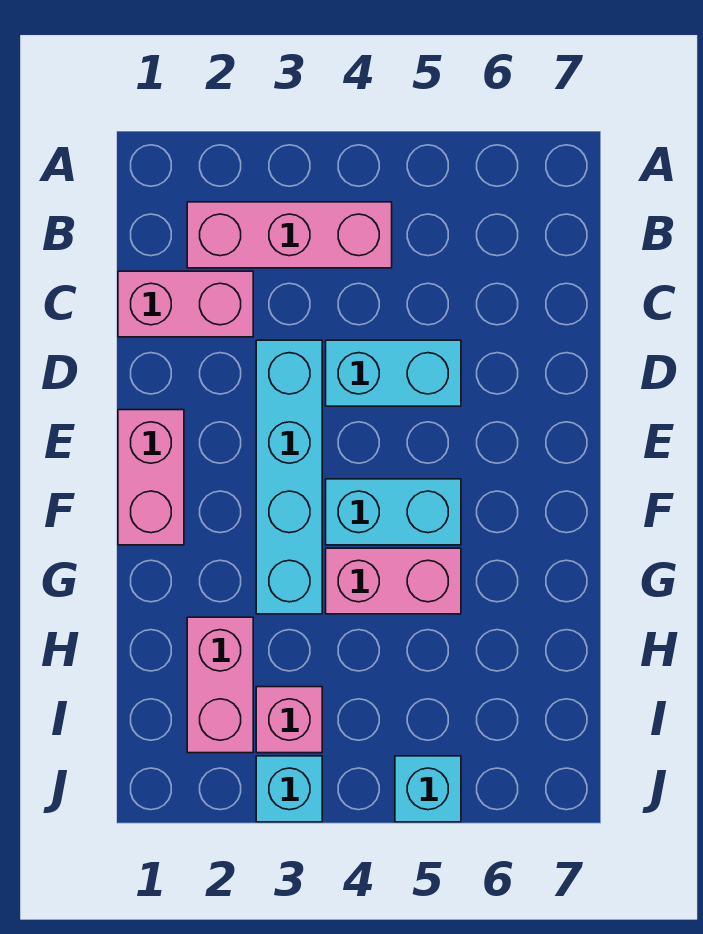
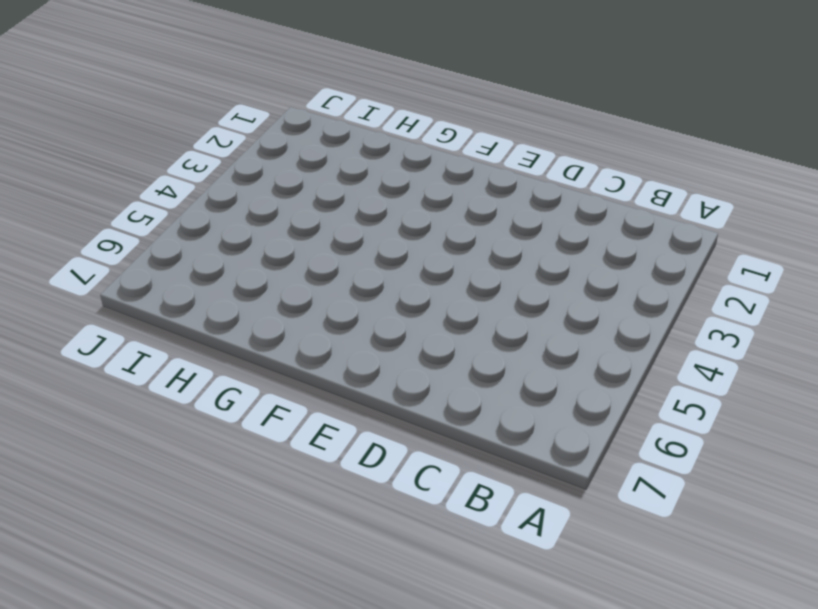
none -> pink 1x3 brick [187,202,392,268]
none -> pink 1x2 brick [118,271,253,337]

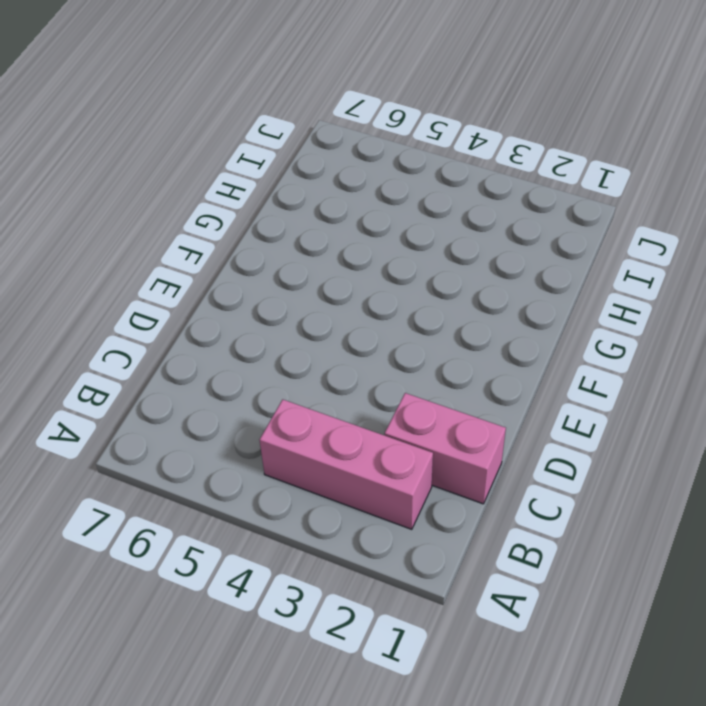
none -> cyan 1x4 brick [256,340,322,614]
none -> cyan 1x2 brick [326,340,461,406]

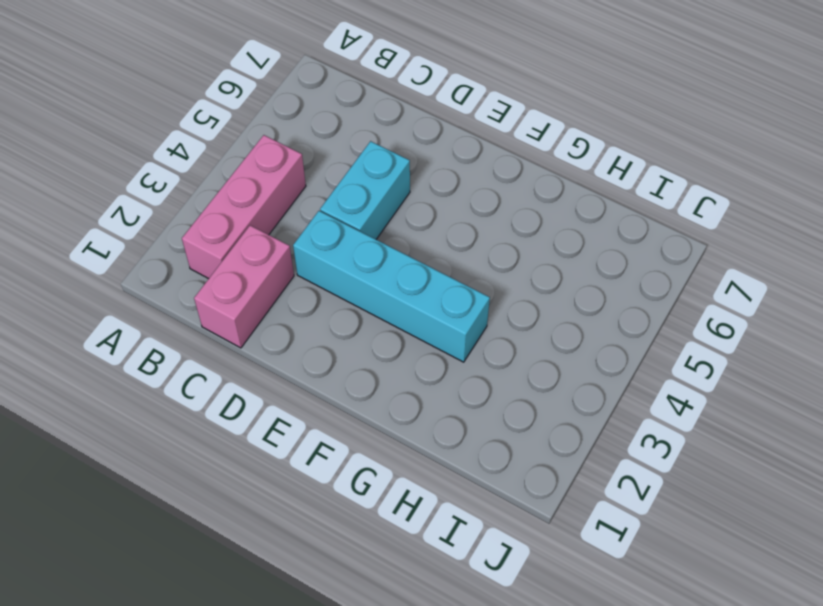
none -> pink 1x2 brick [118,410,184,545]
none -> cyan 1x2 brick [326,479,461,545]

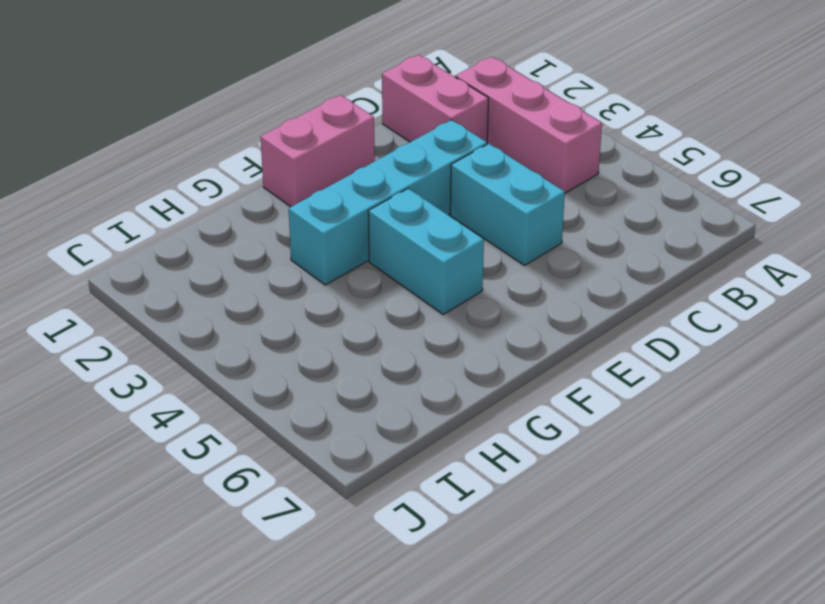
none -> pink 1x2 brick [326,548,461,614]
none -> pink 1x2 brick [187,617,253,753]

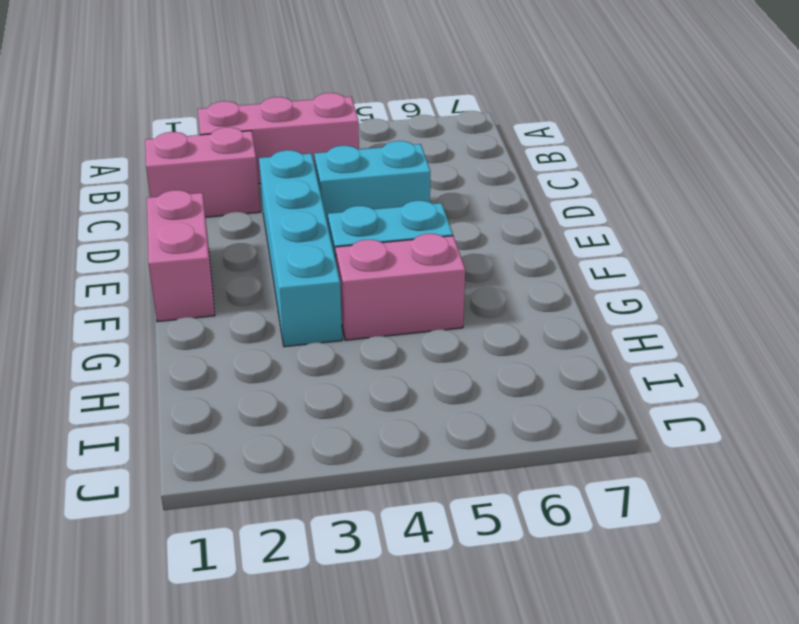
none -> pink 1x2 brick [187,617,253,753]
none -> pink 1x1 brick [256,687,322,753]

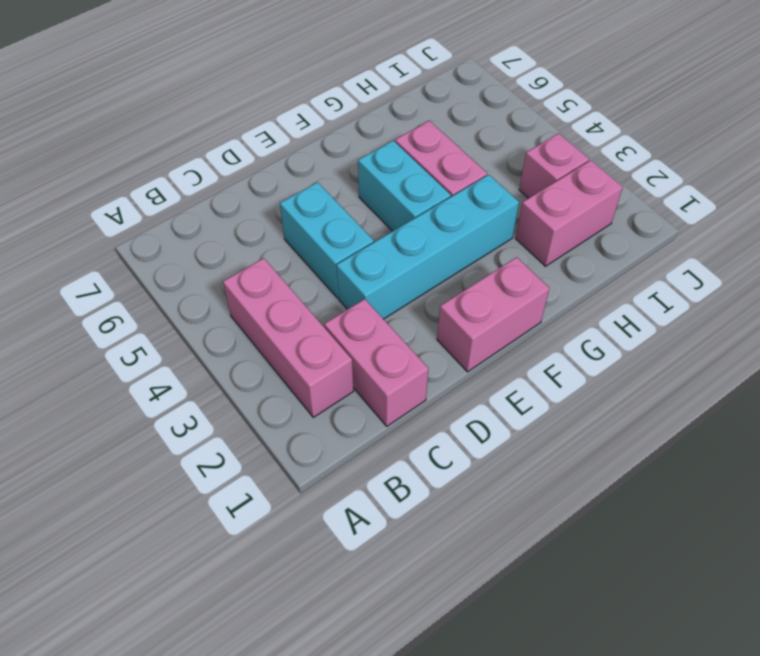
none -> cyan 1x1 brick [256,756,322,822]
none -> cyan 1x1 brick [395,756,461,822]

